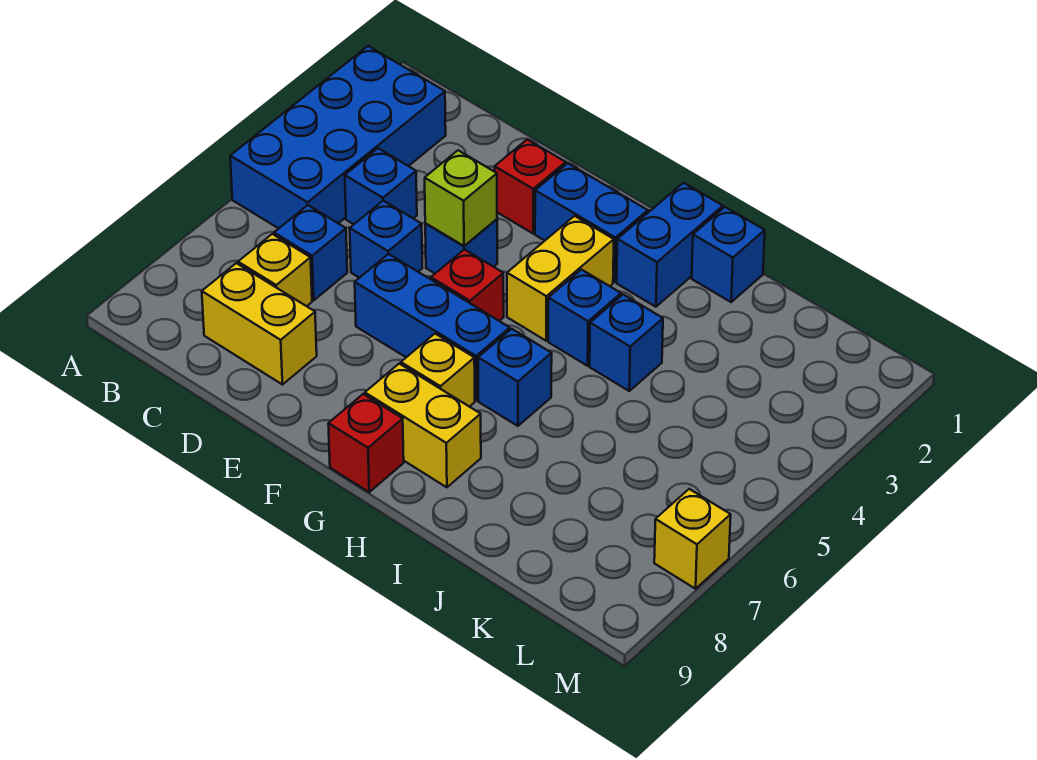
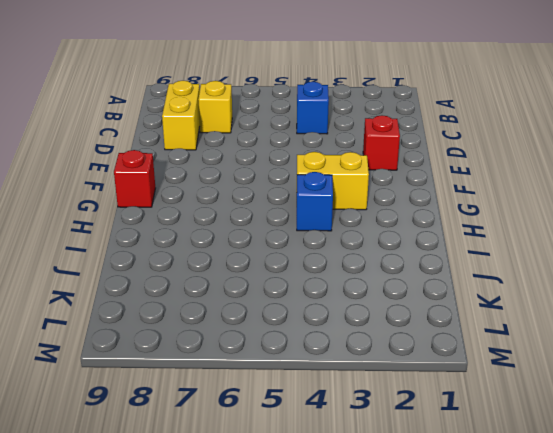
none -> blue 2x4 brick [230,46,446,229]
none -> blue 1x1 brick [274,205,347,300]
none -> blue 1x1 brick [350,201,422,278]

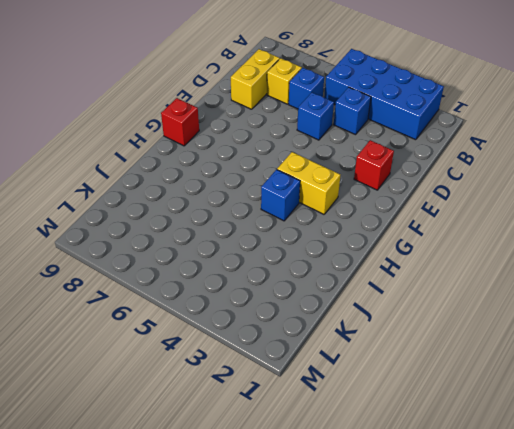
none -> blue 1x1 brick [425,219,497,273]
none -> blue 1x3 brick [355,254,510,400]
none -> blue 1x2 brick [535,163,648,282]

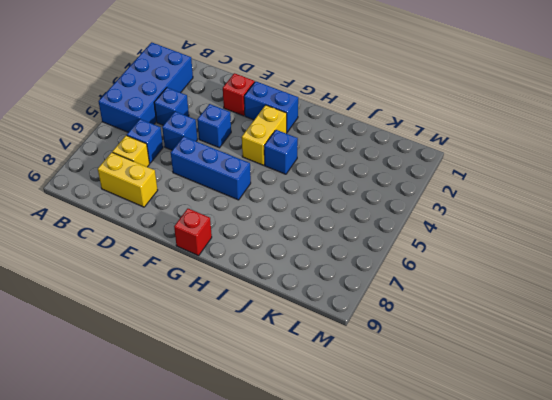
none -> red 1x1 brick [431,249,504,321]
none -> yellow 1x1 brick [401,334,475,407]
none -> yellow 1x2 brick [365,364,481,487]

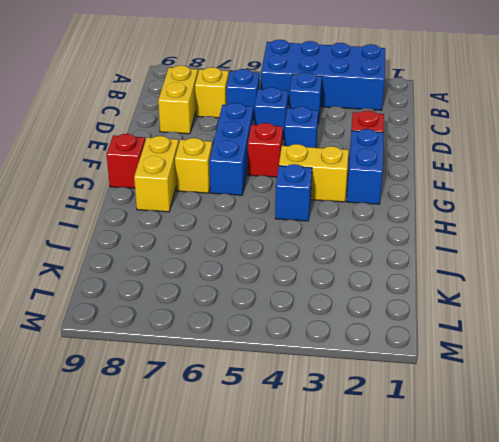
none -> blue 1x2 brick [617,183,723,307]
none -> blue 1x1 brick [478,329,552,426]
none -> blue 1x1 brick [692,207,765,302]

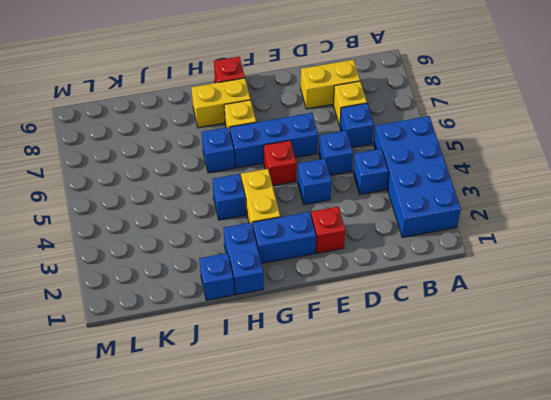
none -> blue 1x1 brick [590,295,663,391]
none -> yellow 1x1 brick [654,489,731,589]
none -> lime 1x1 brick [425,150,497,246]

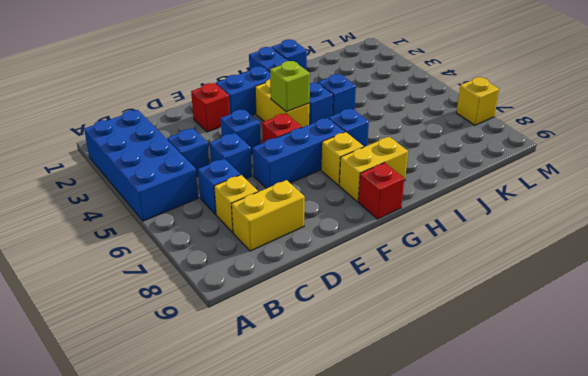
lime 1x1 brick [270,61,310,112] -> lime 1x1 brick moved to [425,150,497,246]

